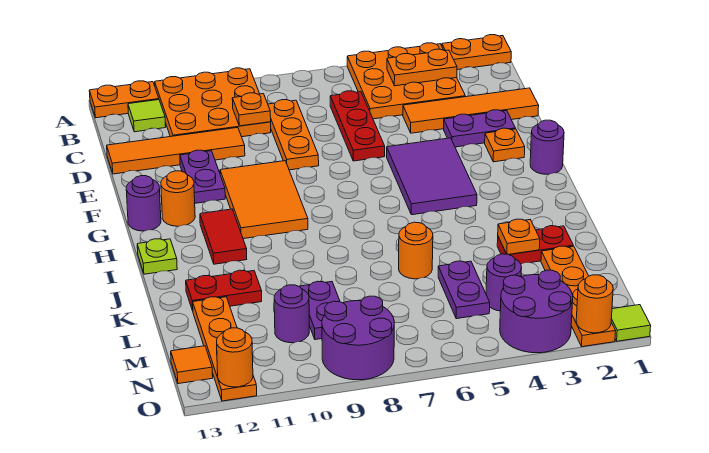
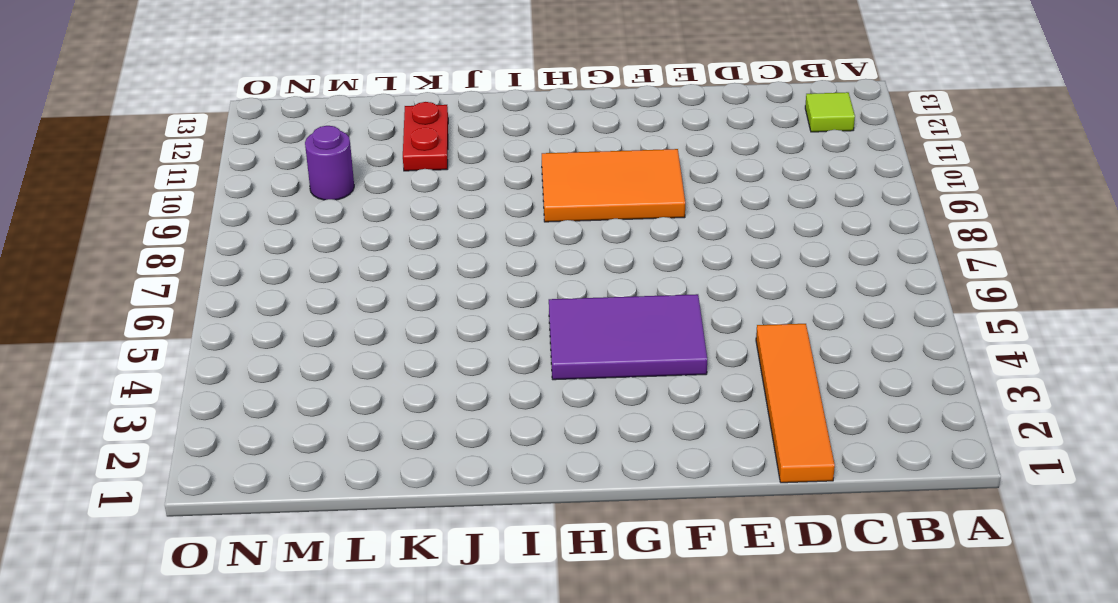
none -> orange 1x2 plate [442,35,511,70]
none -> orange 3x3 plate [347,43,465,119]
none -> orange 3x3 plate [155,68,271,137]
none -> orange 1x2 plate [89,81,159,118]

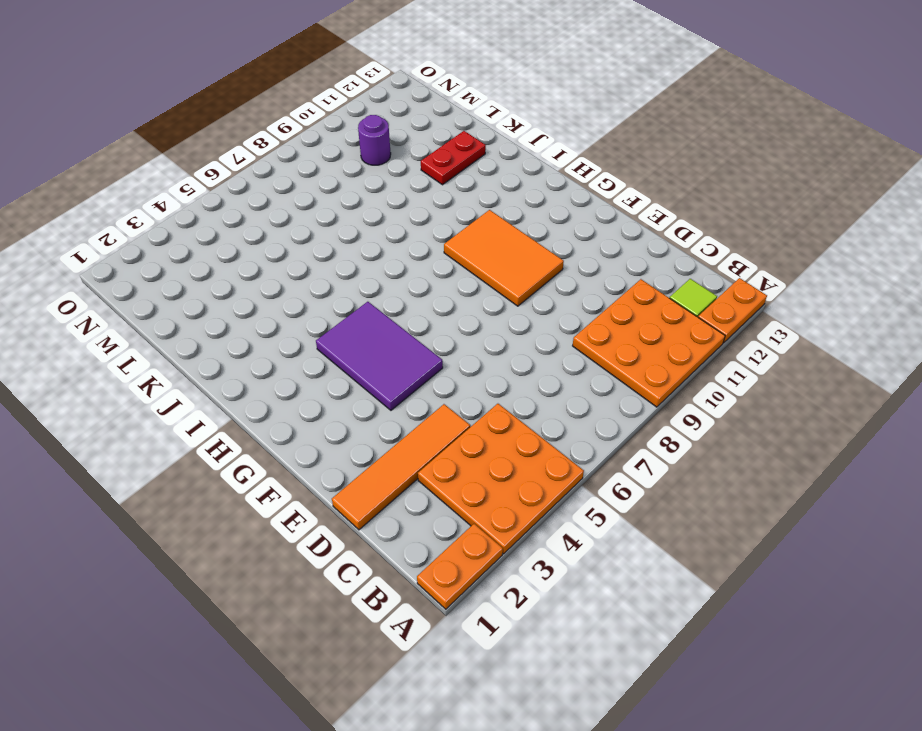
none -> red 1x3 plate [330,91,385,161]
none -> orange 1x3 plate [268,100,319,170]
none -> orange 1x4 tile [107,128,245,174]
none -> purple 1x2 plate [444,110,516,147]

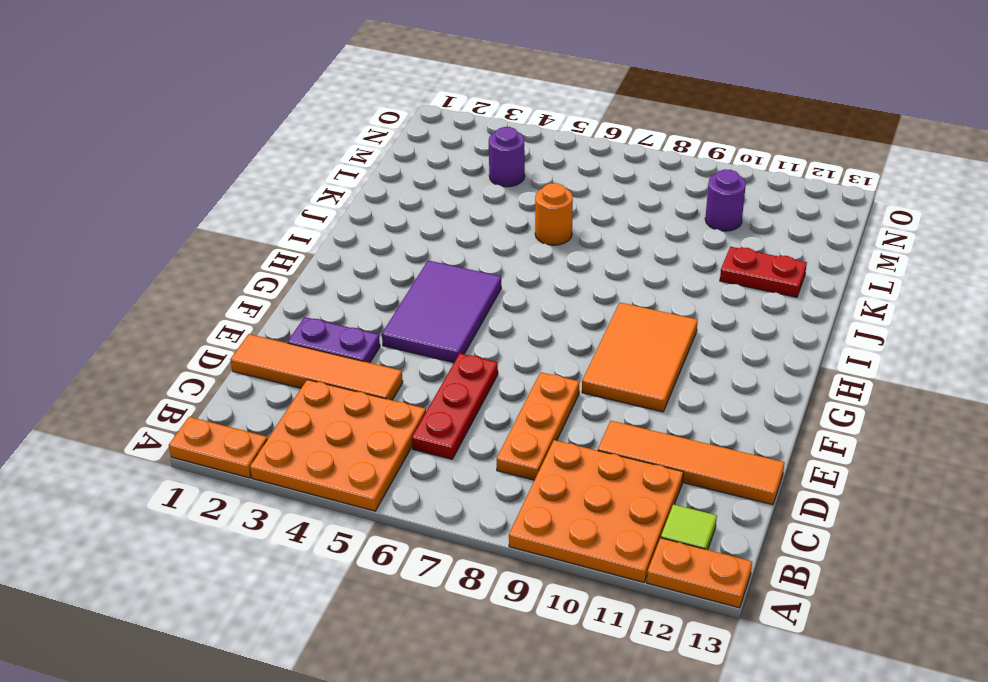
none -> purple 1x2 plate [180,150,225,203]
none -> orange 1x1 plate [485,128,525,162]
none -> purple 1x1 round brick [530,120,564,174]
none -> orange 1x1 round brick [161,171,195,226]

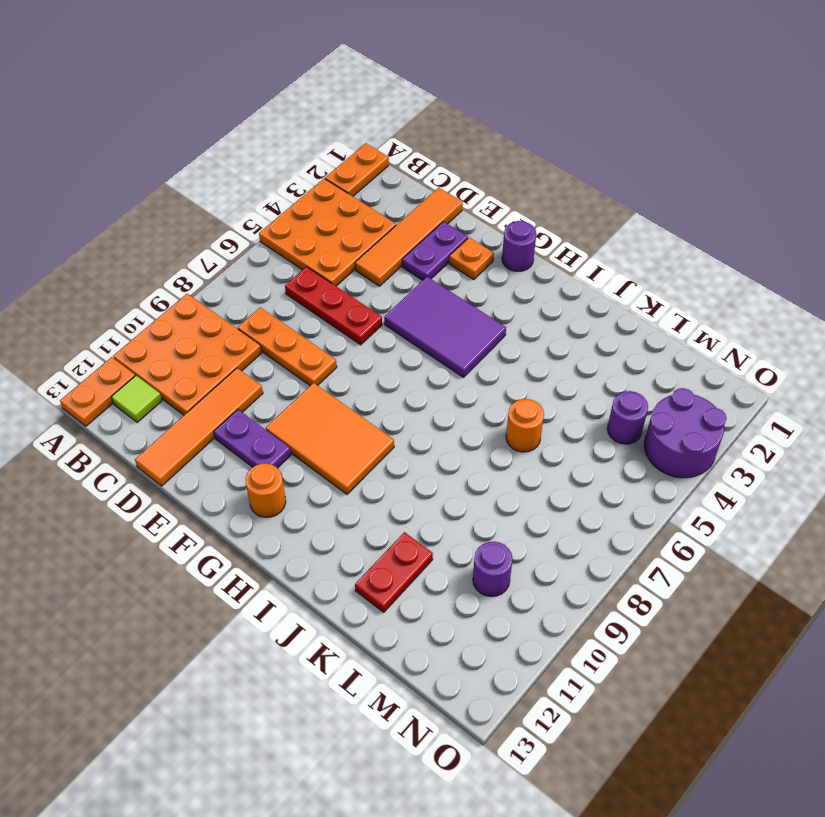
none -> purple 1x1 round brick [126,176,161,231]
none -> red 1x2 tile [200,209,247,264]
none -> lime 1x1 plate [137,239,177,274]
none -> red 1x2 plate [497,226,573,264]

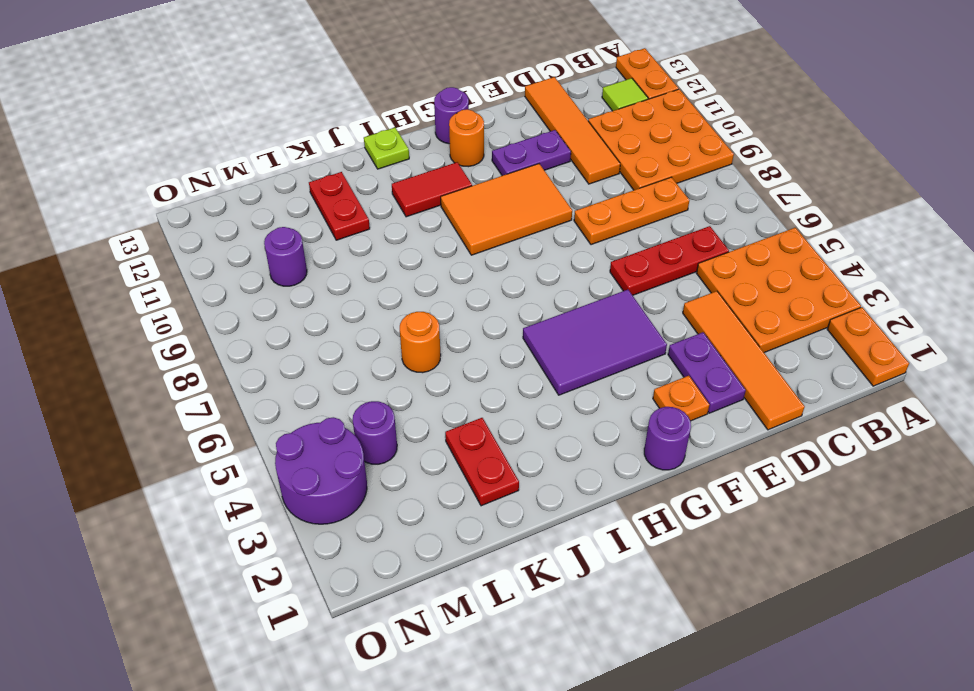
none -> orange 1x4 plate [541,246,616,347]
none -> purple 1x2 plate [438,261,490,319]
none -> purple 1x2 plate [299,281,340,340]
none -> orange 1x4 plate [193,297,257,401]

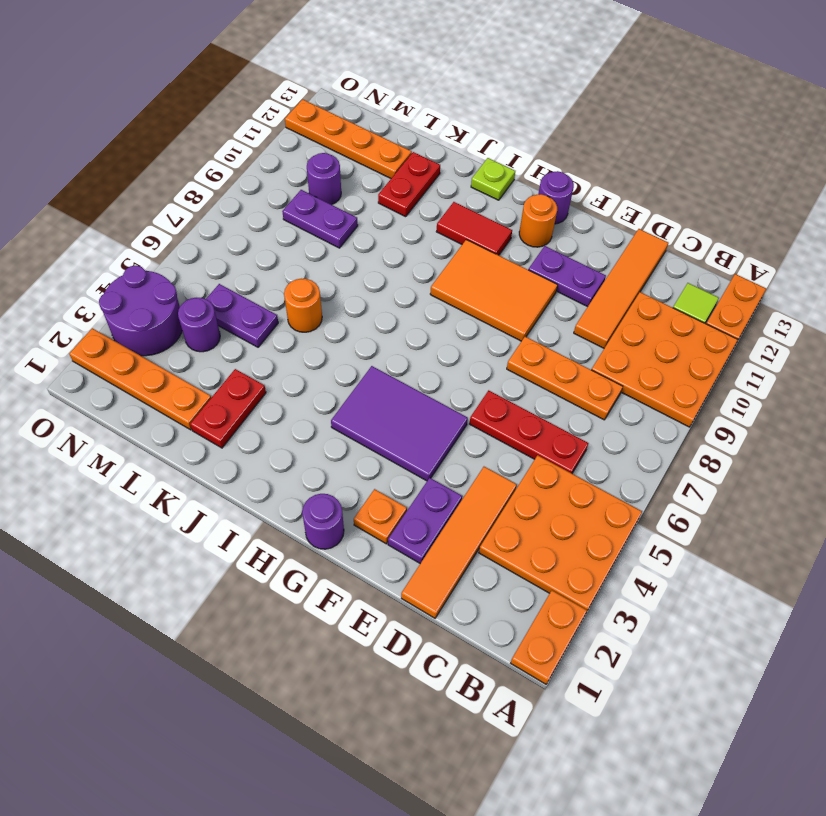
none -> purple 2x2 round brick [322,296,394,380]
none -> orange 1x1 tile [171,346,213,384]
none -> lime 1x1 tile [611,305,651,341]
none -> orange 1x2 plate [387,49,457,86]

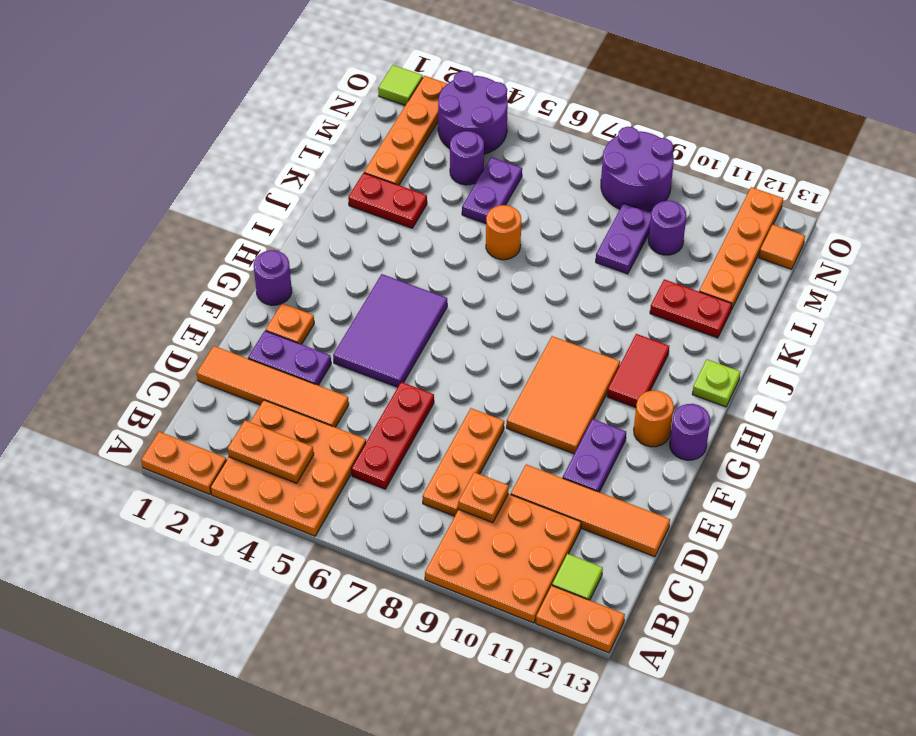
none -> orange 1x1 plate [498,219,540,254]
none -> orange 1x1 round brick [576,275,613,333]
none -> orange 1x1 round brick [217,328,253,387]

